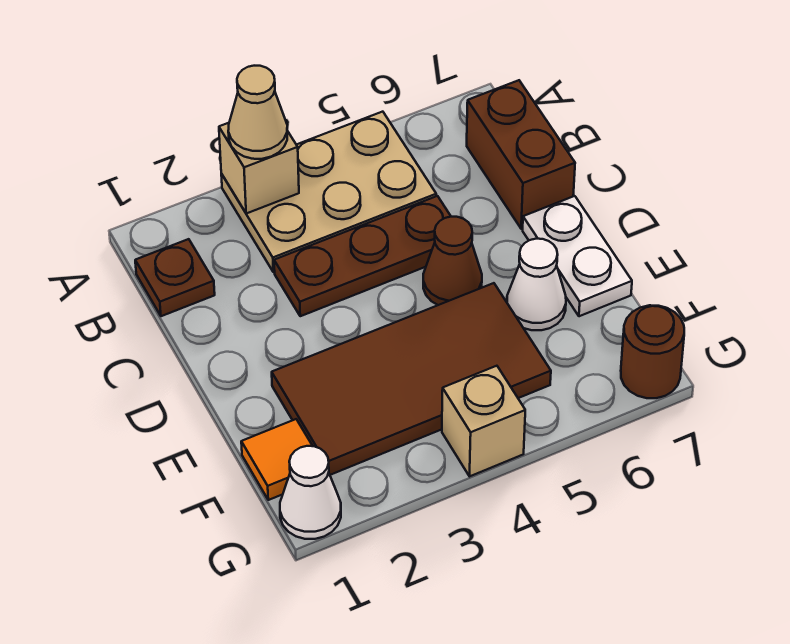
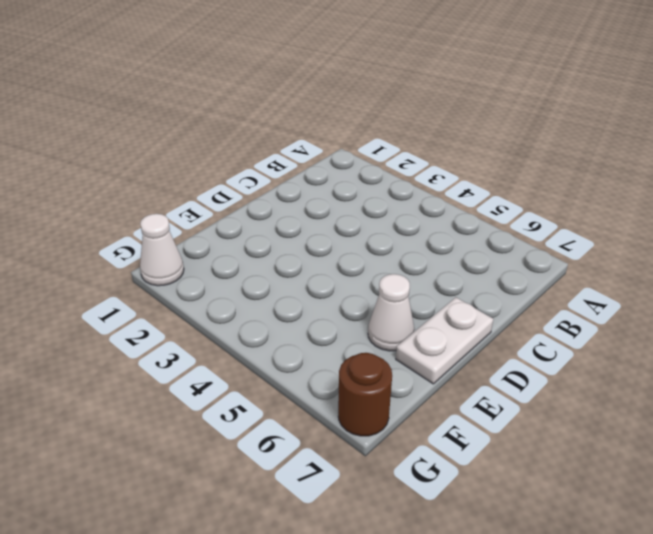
none -> tan 2x3 plate [221,112,436,272]
none -> brown 1x1 plate [135,239,215,316]
none -> brown 1x2 brick [467,80,575,229]

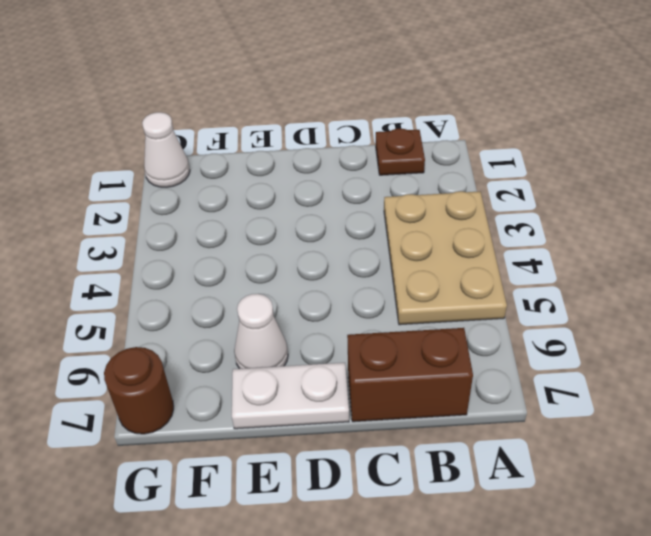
none -> brown 1x3 plate [274,196,451,316]
none -> brown 1x1 cone [423,217,482,305]
none -> brown 2x4 tile [272,283,551,475]

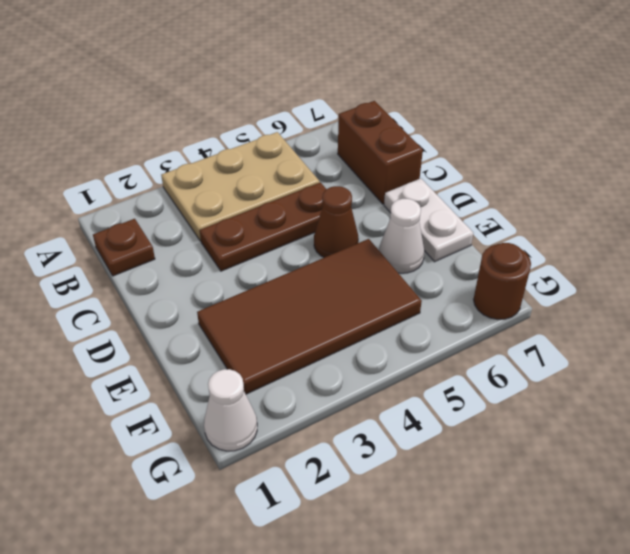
none -> orange 1x1 tile [241,419,312,500]
none -> tan 1x1 brick [442,366,525,476]
none -> tan 1x1 brick [219,123,299,213]

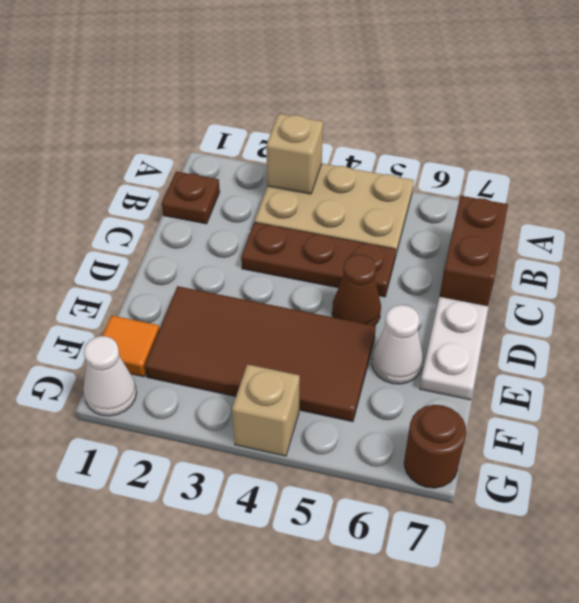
none -> tan 1x1 cone [228,66,287,159]

